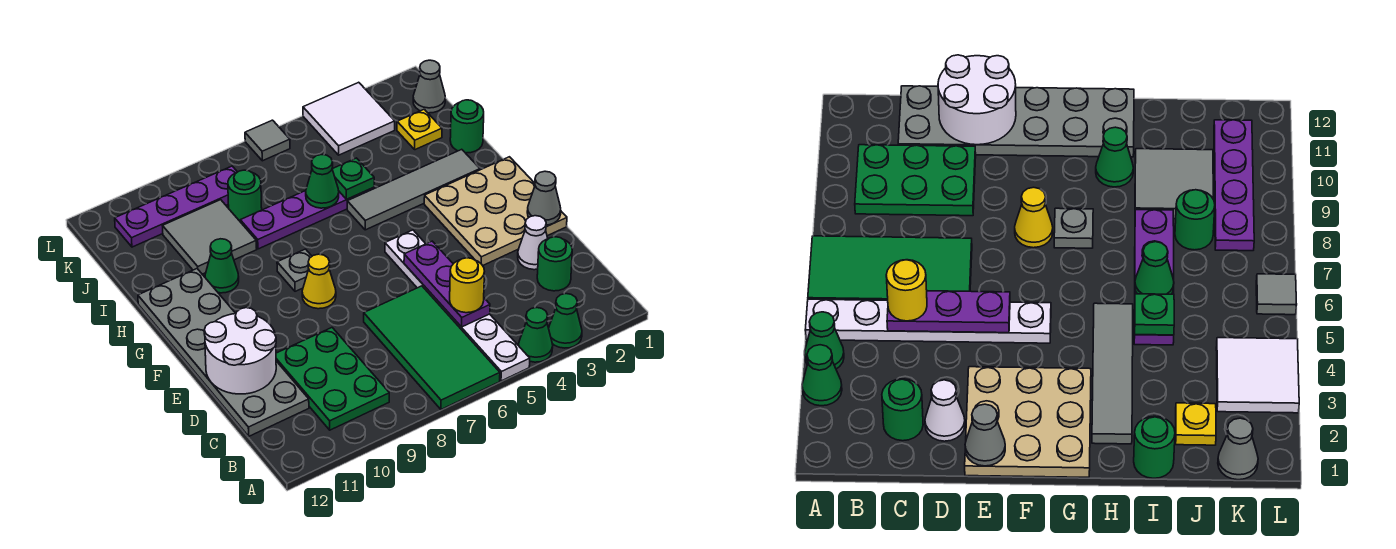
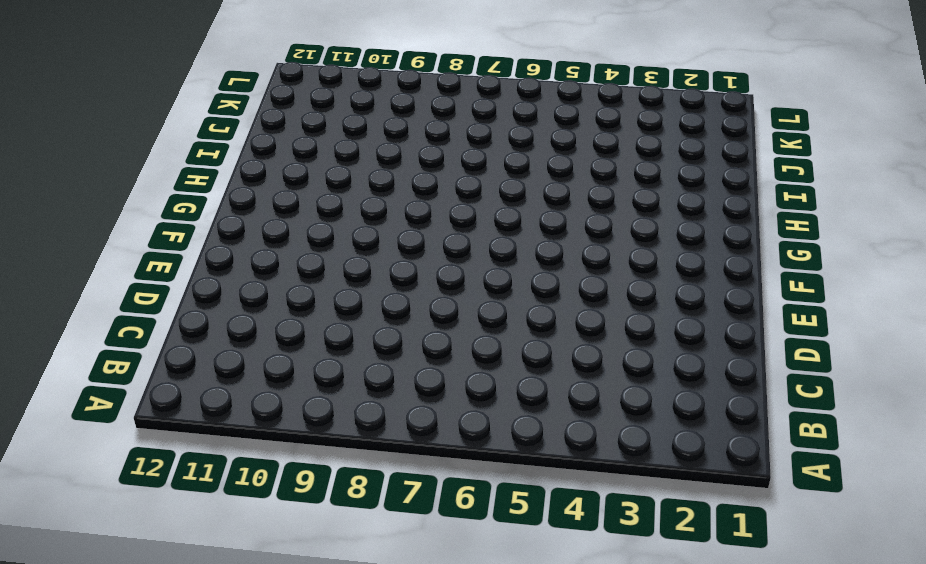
none -> green 1x1 cone [549,294,582,348]
none -> green 1x1 cone [519,308,553,362]
none -> white 1x6 plate [385,230,530,381]

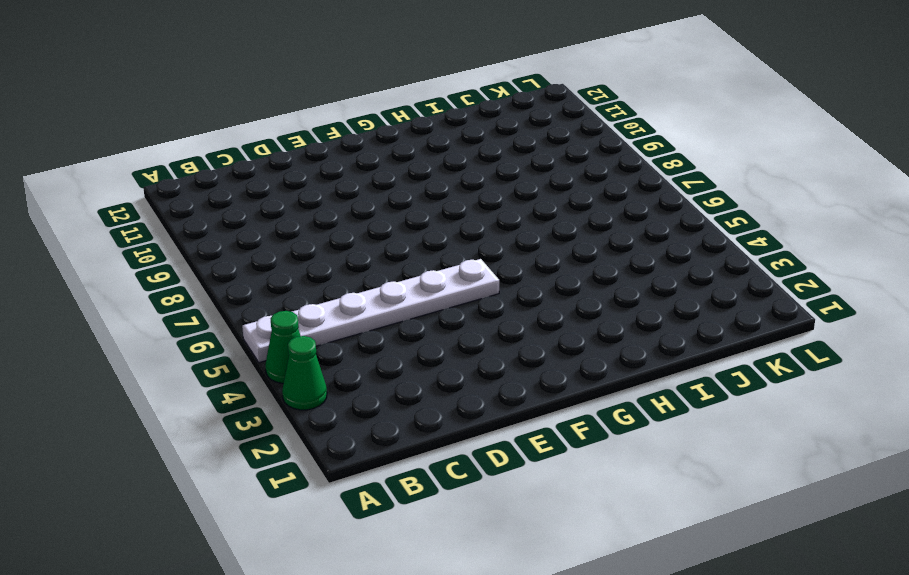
none -> green 2x4 tile [364,286,500,409]
none -> green 2x3 plate [276,328,389,430]
none -> green 1x1 round brick [537,237,572,291]

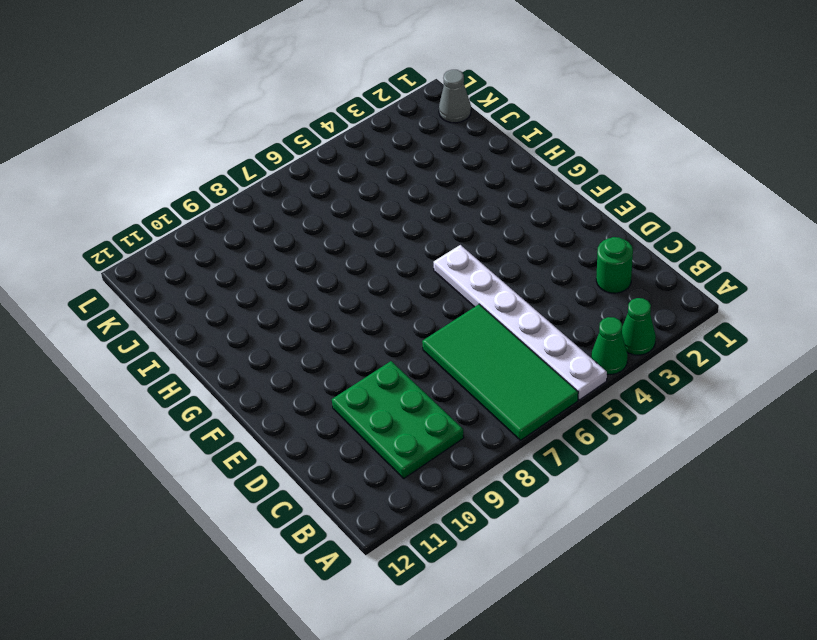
none -> grey 2x6 plate [138,269,309,436]
none -> white 1x1 cone [518,216,548,270]
none -> tan 3x3 plate [424,157,567,266]

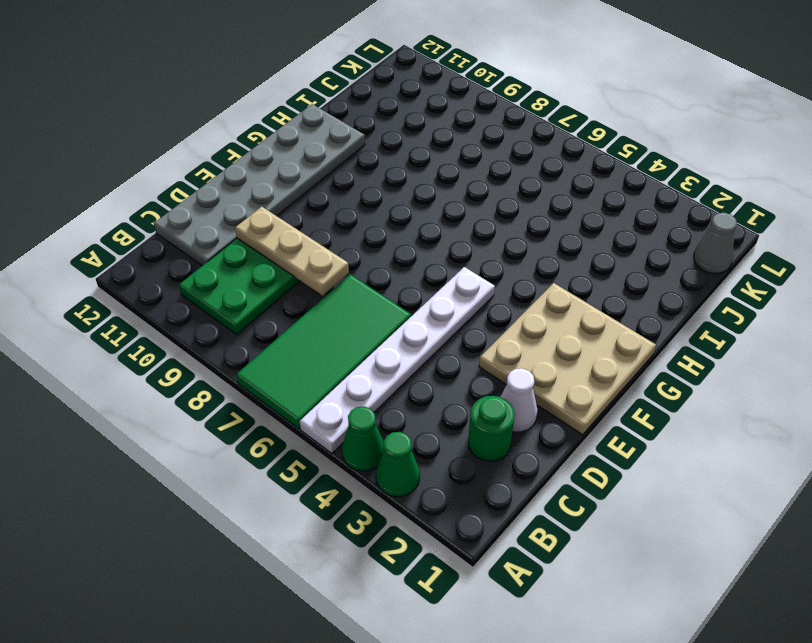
tan 1x3 plate [235,207,349,295] -> none
none -> yellow 1x1 cone [302,254,336,309]
none -> grey 1x1 plate [277,249,312,291]
none -> grey 1x4 tile [347,149,480,230]

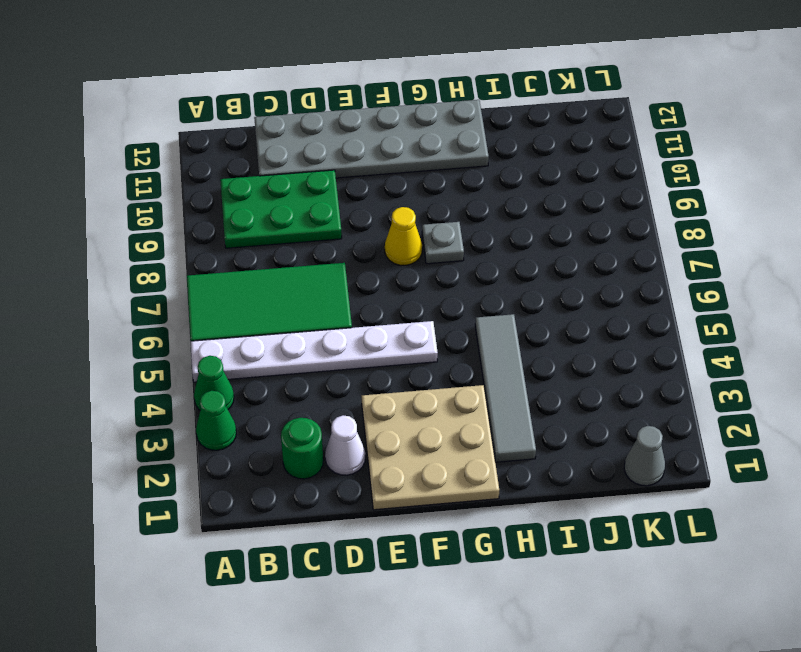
none -> green 1x1 cone [205,239,239,293]
none -> green 1x1 round brick [450,100,484,153]
none -> purple 1x4 plate [240,187,374,249]

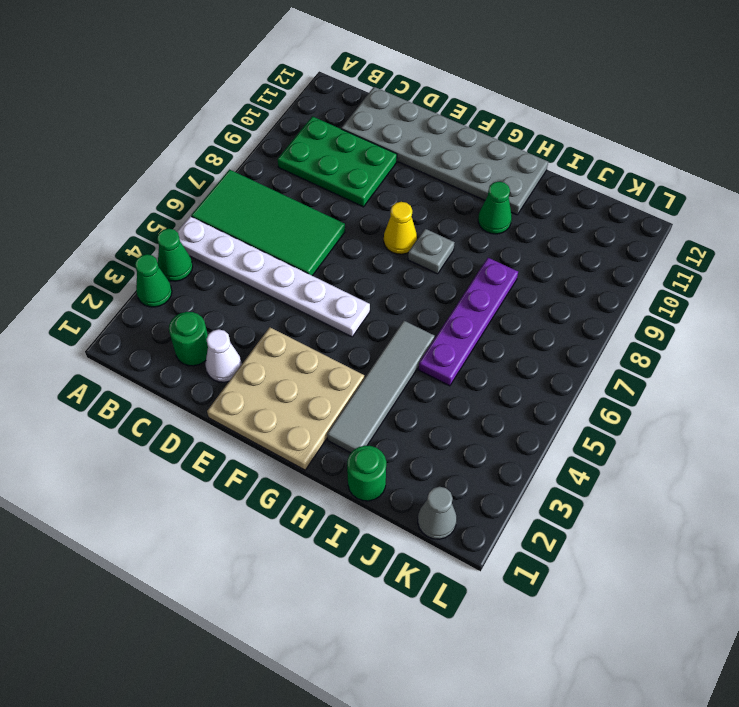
none -> grey 2x2 tile [163,200,257,274]
none -> yellow 1x1 plate [397,109,442,150]
none -> green 1x1 round brick [228,170,262,221]

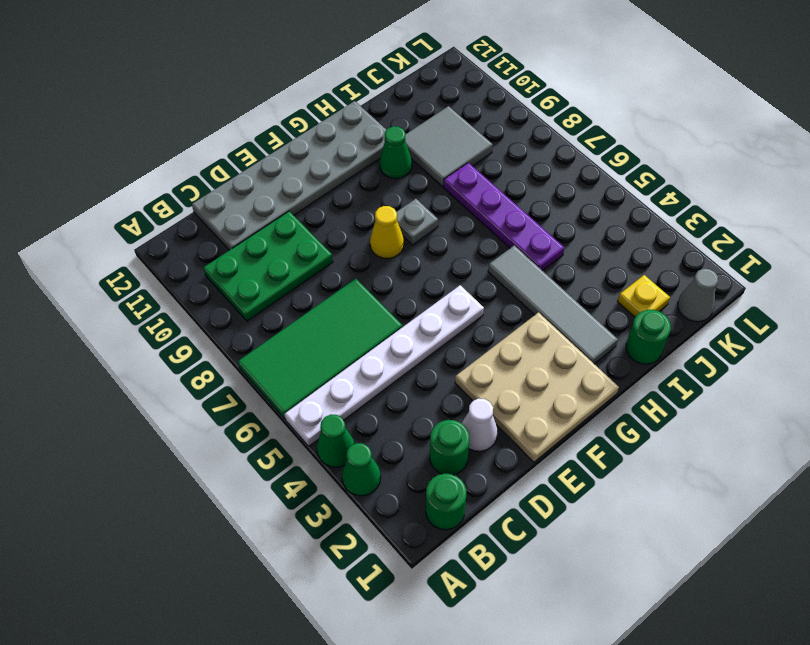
green 1x1 round brick [426,474,467,530] -> green 1x1 round brick moved to [228,170,262,221]
none -> white 2x2 tile [303,82,395,155]
none -> purple 1x4 plate [115,166,237,247]
none -> grey 1x1 tile [245,120,290,161]

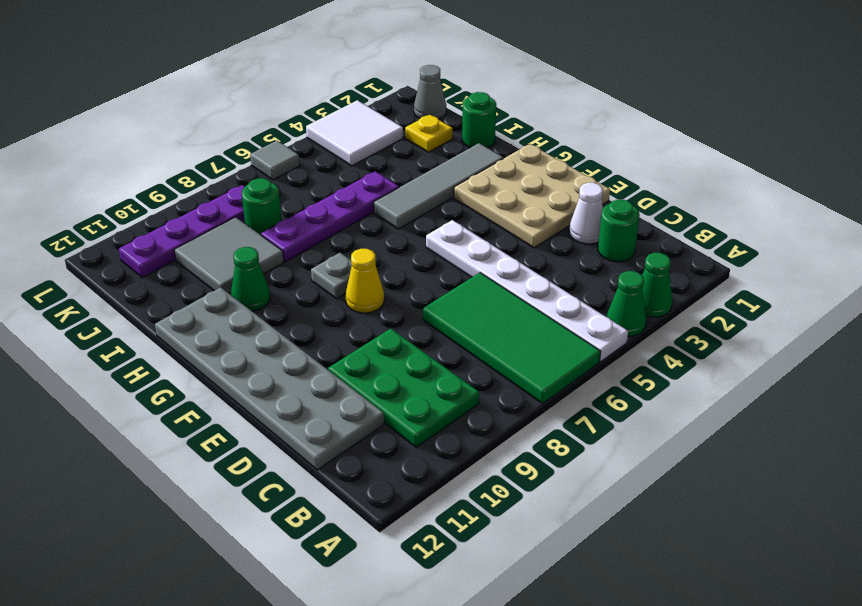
none -> purple 1x3 plate [404,241,490,327]
none -> white 2x2 round brick [204,308,276,394]
none -> grey 1x1 cone [527,171,561,225]

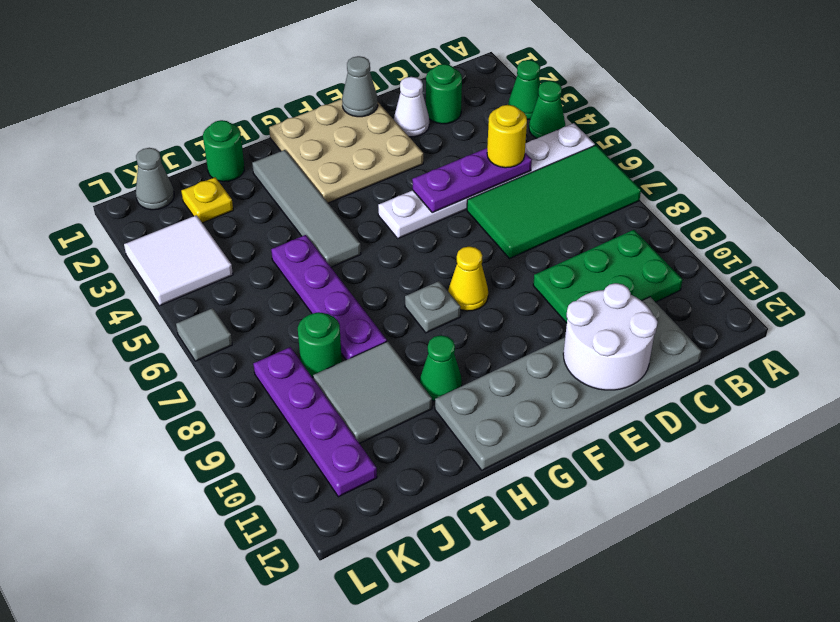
none -> green 1x1 plate [332,158,374,199]
none -> green 1x1 cone [306,155,339,208]

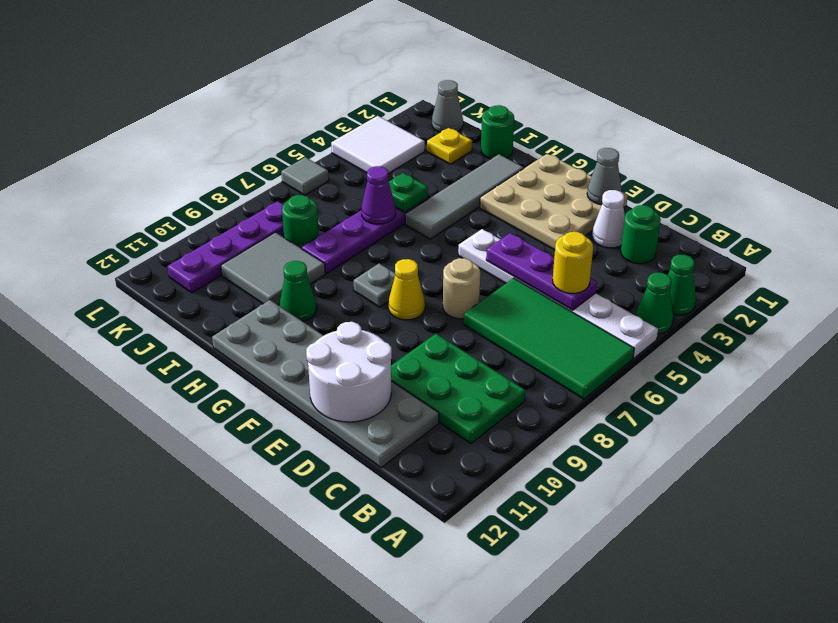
tan 1x1 round brick [443,258,480,319] -> none
purple 1x1 cone [361,166,396,224] -> green 1x1 cone [306,155,339,208]

